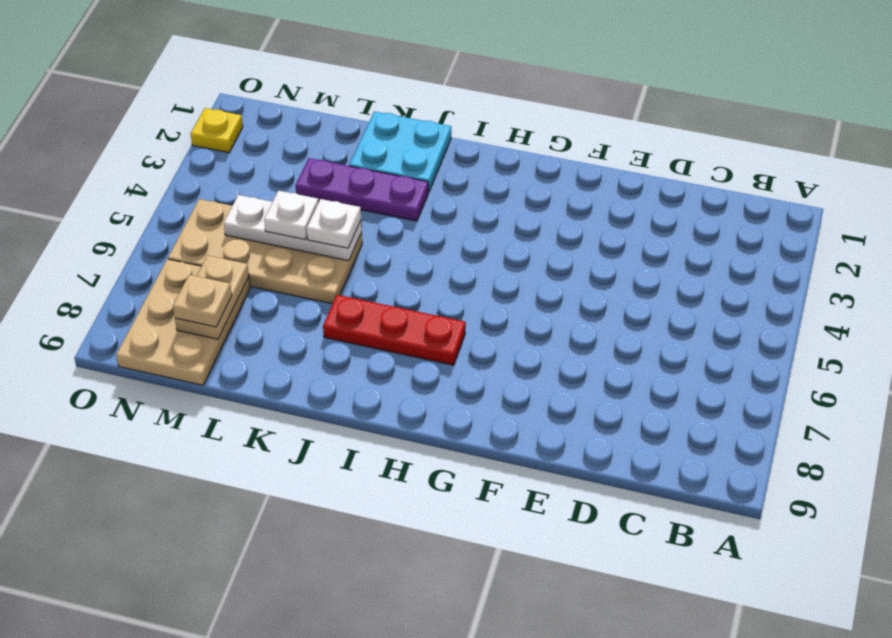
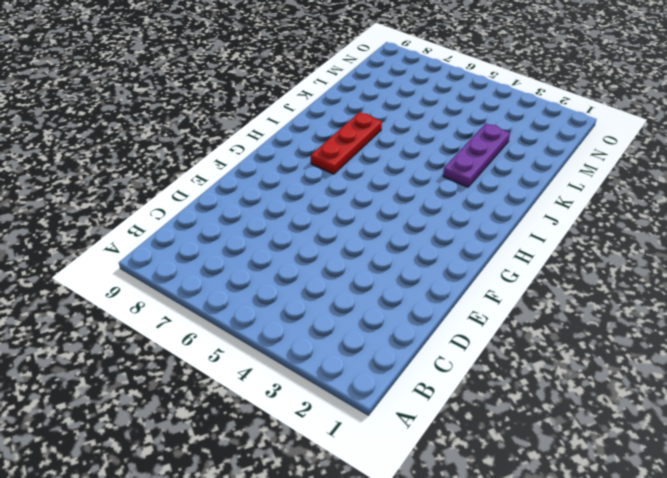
none -> cyan 2x2 plate [349,111,451,192]
none -> tan 2x4 plate [168,199,362,304]

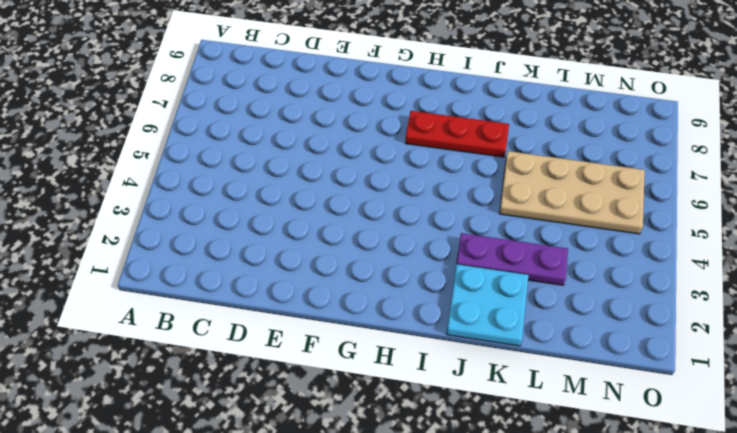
none -> tan 2x3 plate [116,259,250,385]
none -> yellow 1x1 plate [191,108,243,153]

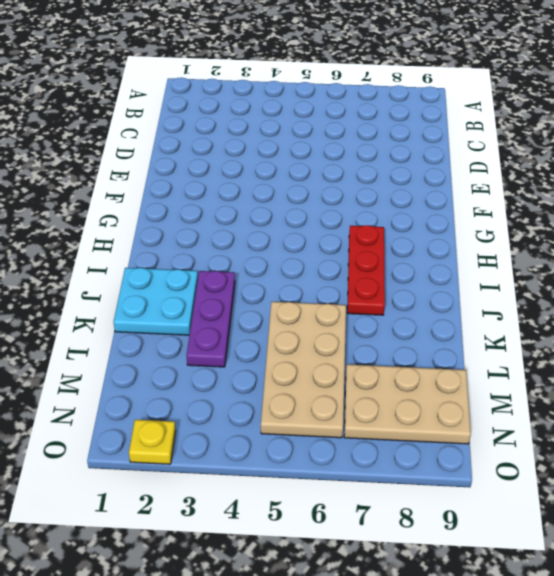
none -> white 1x3 plate [224,195,362,261]
none -> tan 1x2 plate [175,255,249,339]

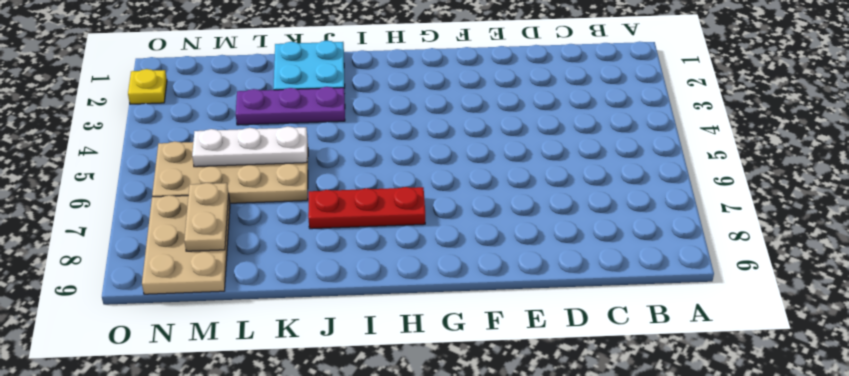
none -> white 1x1 plate [307,199,361,248]
none -> white 1x1 plate [264,191,318,239]

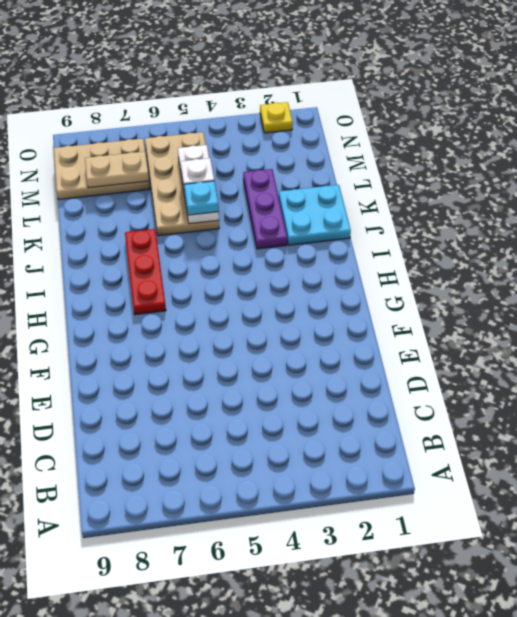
cyan 1x1 plate [184,181,219,215] -> white 1x1 plate [307,199,361,248]
none -> tan 1x1 plate [173,275,232,327]

